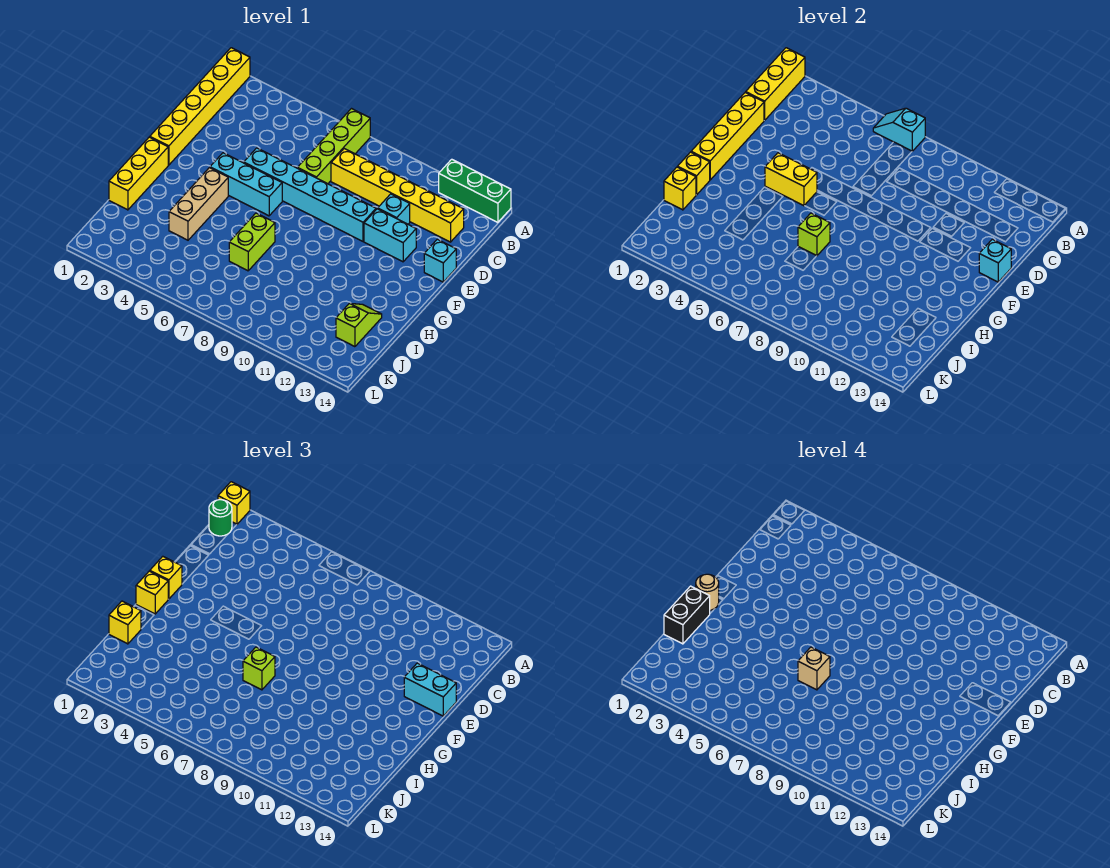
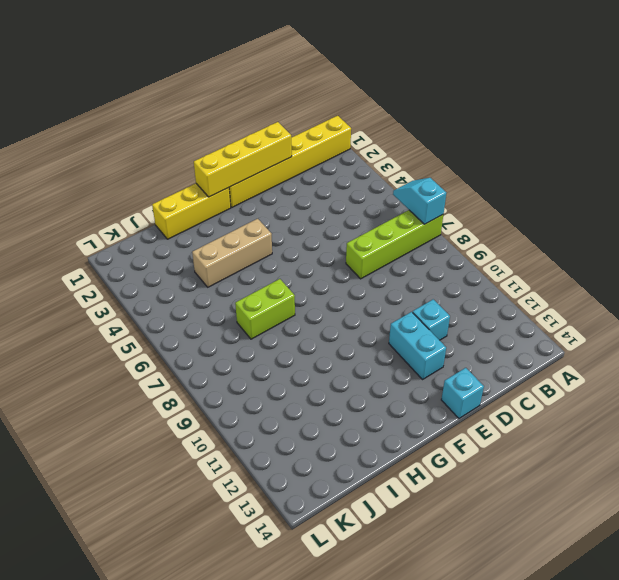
none -> green 1x3 brick [439,159,511,222]
none -> yellow 1x6 brick [331,149,464,242]
none -> cyan 1x6 brick [244,148,376,241]
none -> cyan 1x3 brick [210,153,282,216]

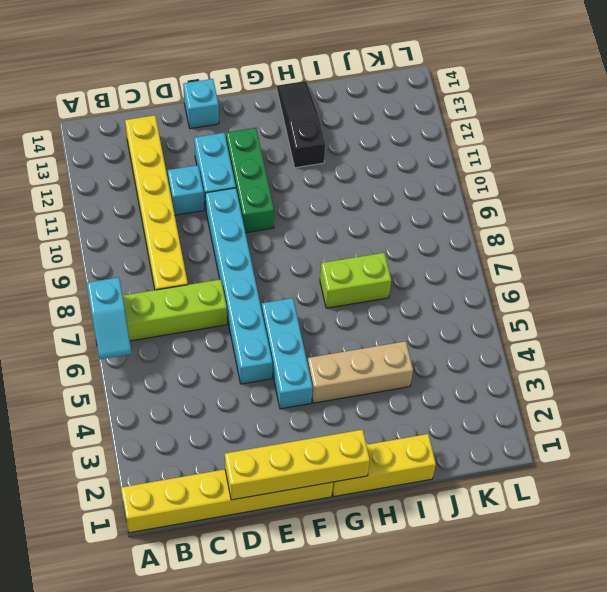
green 1x3 brick [226,128,274,233] -> green 1x3 brick moved to [439,159,511,222]
black 1x3 slope [277,81,325,168] -> none
none -> lime 1x2 slope [336,303,382,347]
none -> yellow 1x3 brick [746,48,805,120]
none -> cyan 1x1 brick [979,239,1011,282]
none -> yellow 1x2 brick [765,153,817,206]

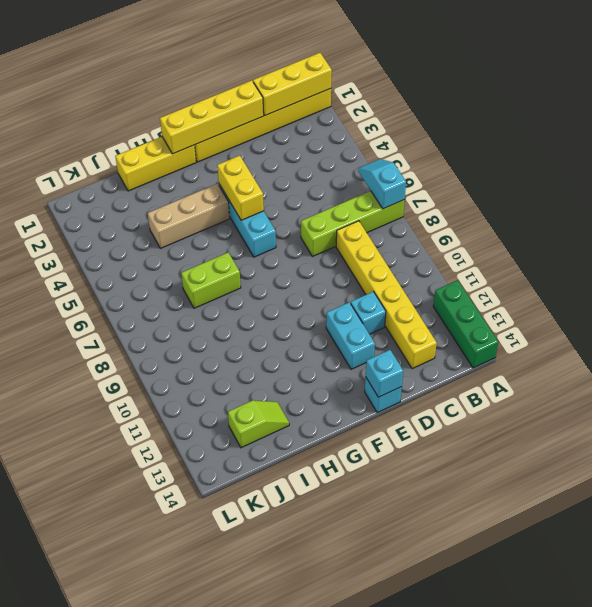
none -> cyan 1x6 brick [244,148,376,241]
none -> yellow 1x1 brick [678,152,710,195]
none -> lime 1x1 brick [798,213,830,256]
none -> yellow 1x1 brick [664,167,696,210]

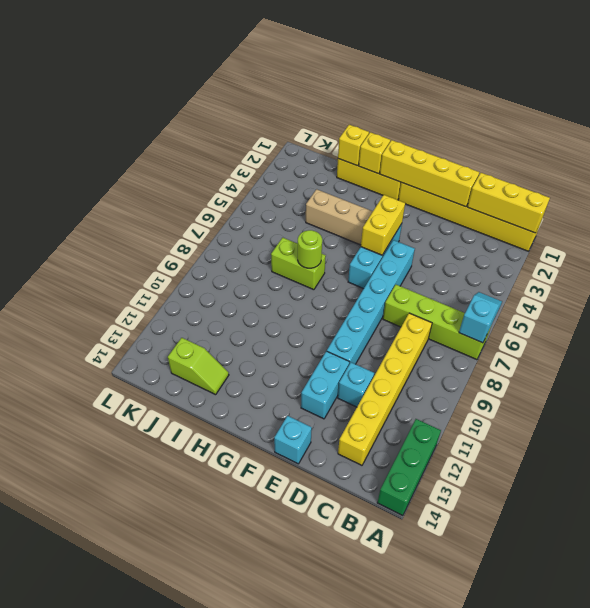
lime 1x1 round brick [298,230,322,268] -> lime 1x1 brick [798,213,830,256]
none -> cyan 1x1 brick [979,239,1011,282]
none -> yellow 1x1 brick [218,482,250,524]
none -> green 1x1 round brick [209,500,232,536]
none -> cyan 1x2 brick [404,663,456,716]

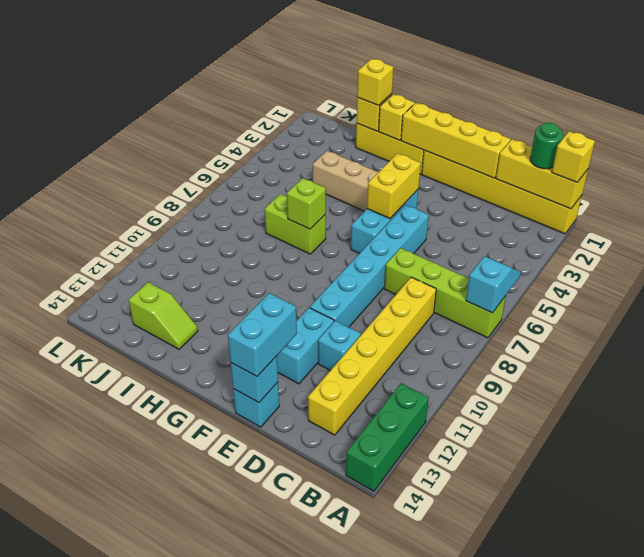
none -> yellow 1x1 brick [150,556,182,599]
none -> yellow 1x1 brick [136,571,168,614]
none -> lime 1x1 brick [243,647,275,690]
none -> tan 1x1 round brick [696,574,719,610]

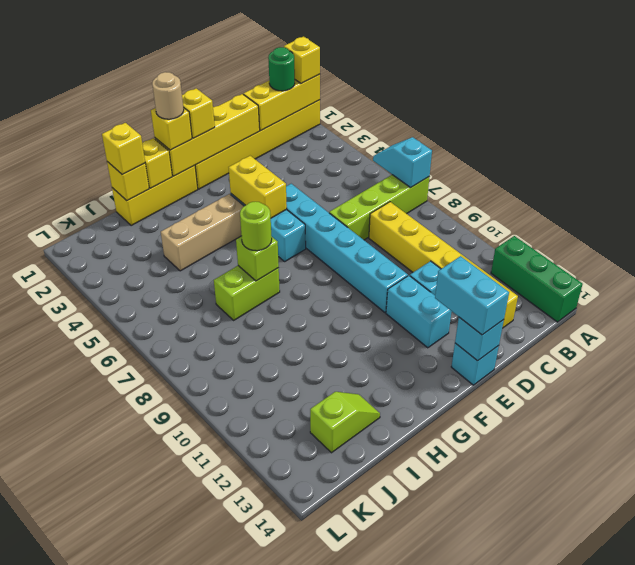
lime 1x1 round brick [240,202,272,251] -> lime 1x1 brick [243,647,275,690]
none -> black 1x2 brick [664,586,710,644]
none -> tan 1x1 brick [798,647,830,690]

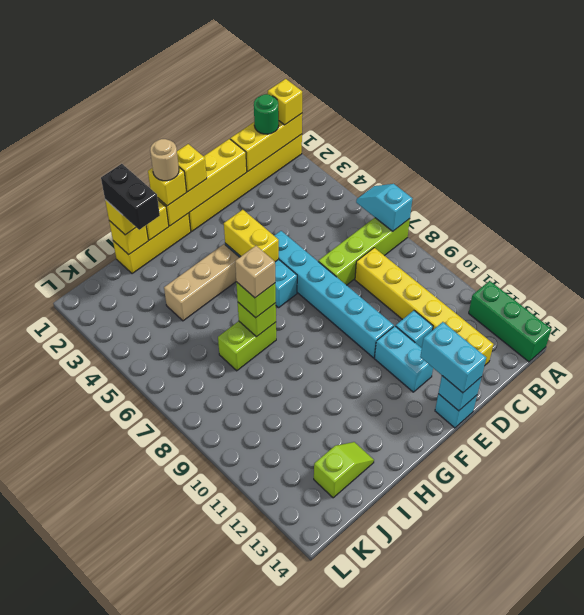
black 1x2 brick [101,164,160,230] -> black 1x2 brick turned to [664,586,710,644]

